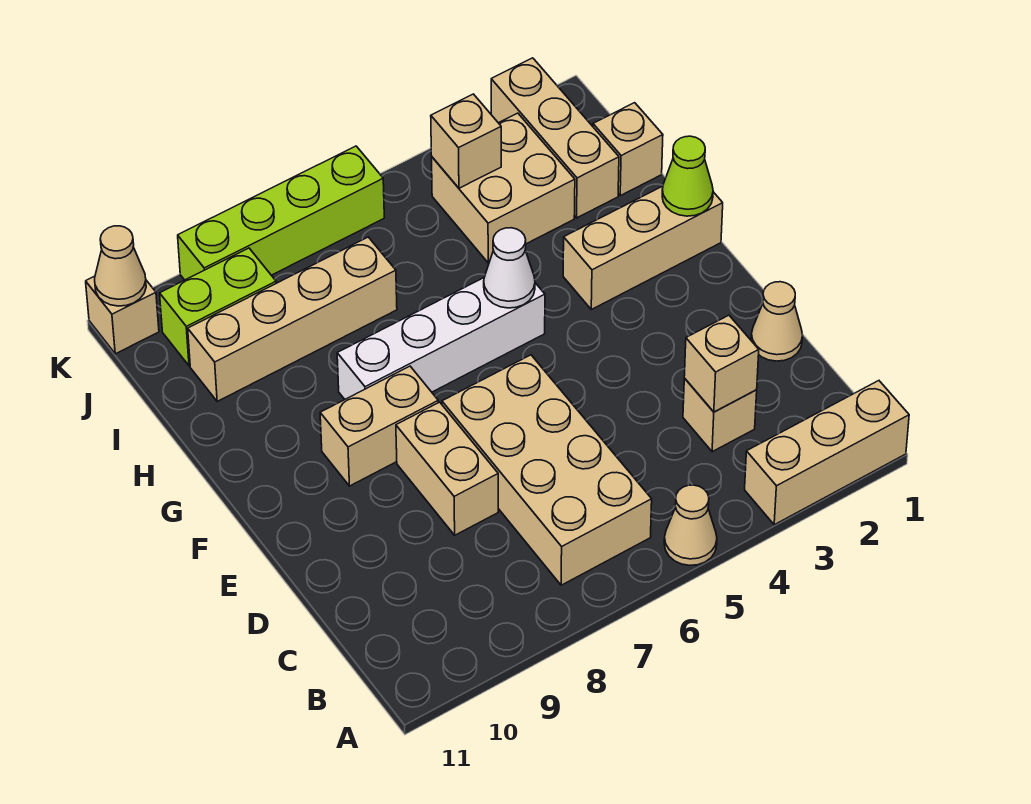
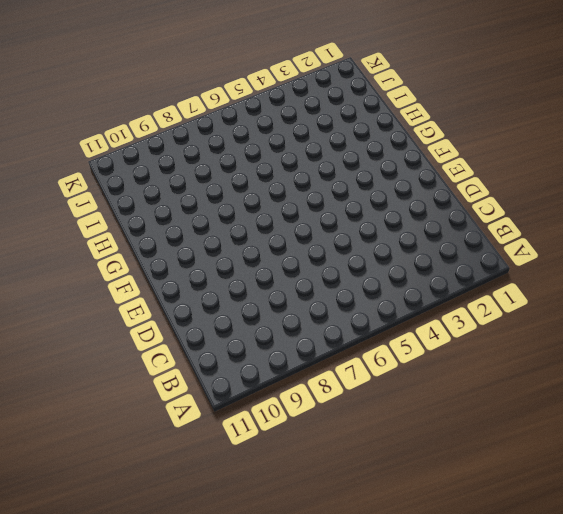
none -> tan 1x3 brick [745,381,909,525]
none -> tan 1x1 cone [664,485,717,565]
none -> tan 2x4 brick [442,355,652,585]

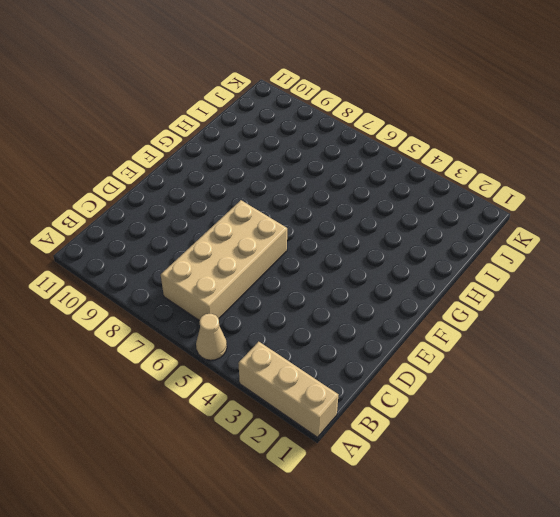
none -> tan 1x1 brick [683,378,757,452]
none -> tan 1x1 cone [751,282,803,361]
none -> tan 1x2 brick [396,402,498,535]

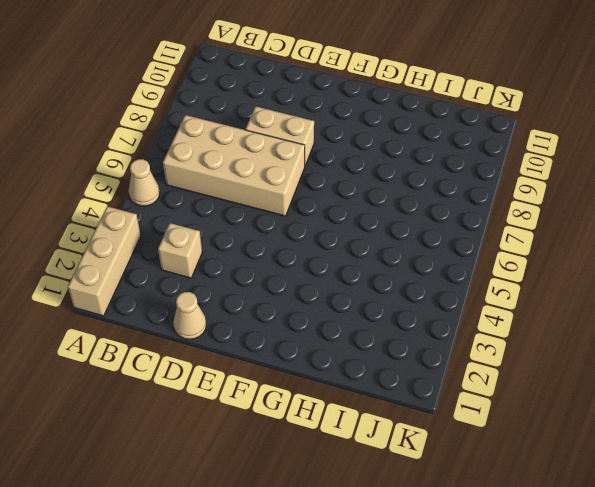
none -> tan 1x2 brick [320,366,438,486]
none -> tan 1x3 brick [563,186,723,310]
none -> white 1x4 brick [337,278,545,399]

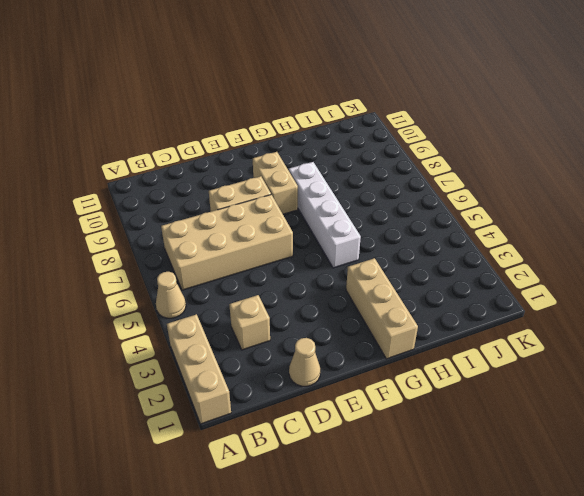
none -> tan 1x1 brick [593,103,663,196]
none -> tan 1x3 brick [491,58,619,218]
none -> tan 2x2 brick [432,113,575,263]

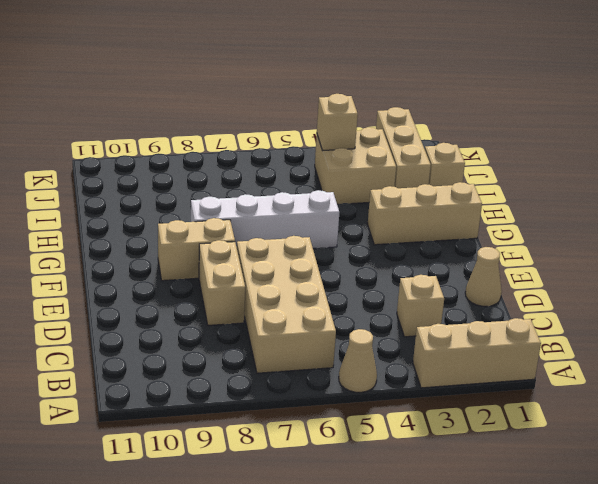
none -> tan 1x4 brick [188,237,397,401]
none -> lime 1x2 brick [160,248,276,366]
none -> lime 1x4 brick [178,146,384,280]

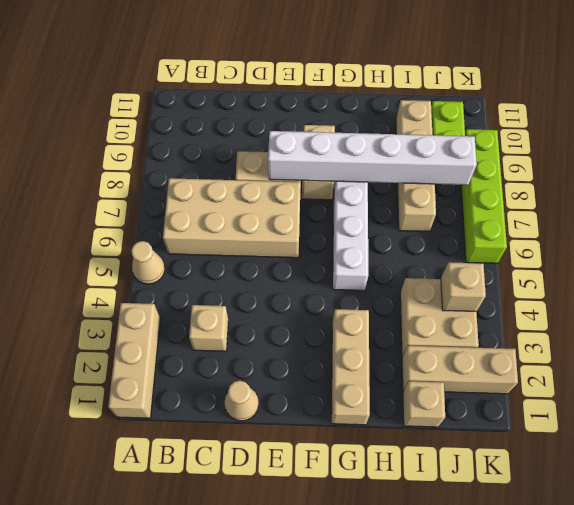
white 1x6 brick [268,131,477,185] -> none
none -> tan 1x1 brick [86,276,159,354]
none -> tan 1x1 brick [684,315,759,412]
none -> lime 1x1 cone [662,136,713,216]

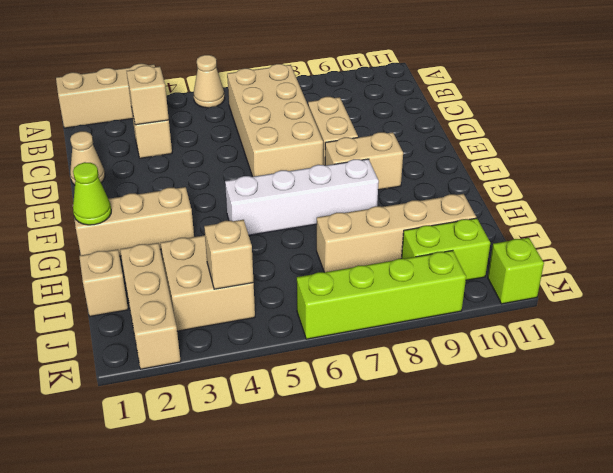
lime 1x1 brick [488,238,544,304] -> tan 1x1 brick [86,276,159,354]
none -> white 1x1 cone [484,228,535,308]
none -> tan 1x1 cone [95,226,146,306]

